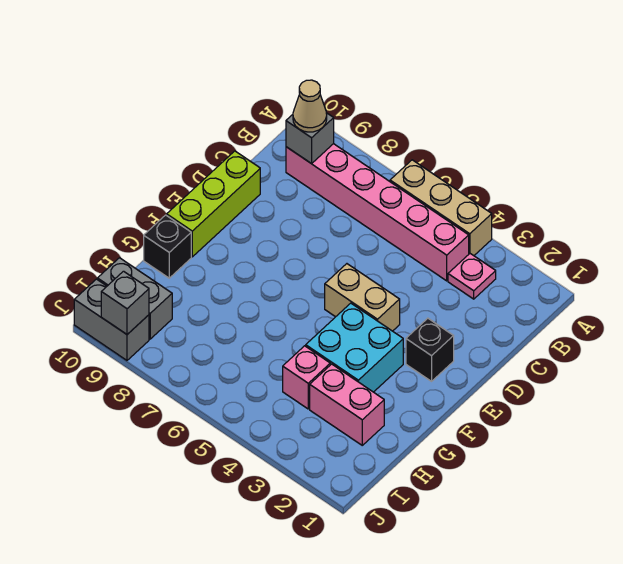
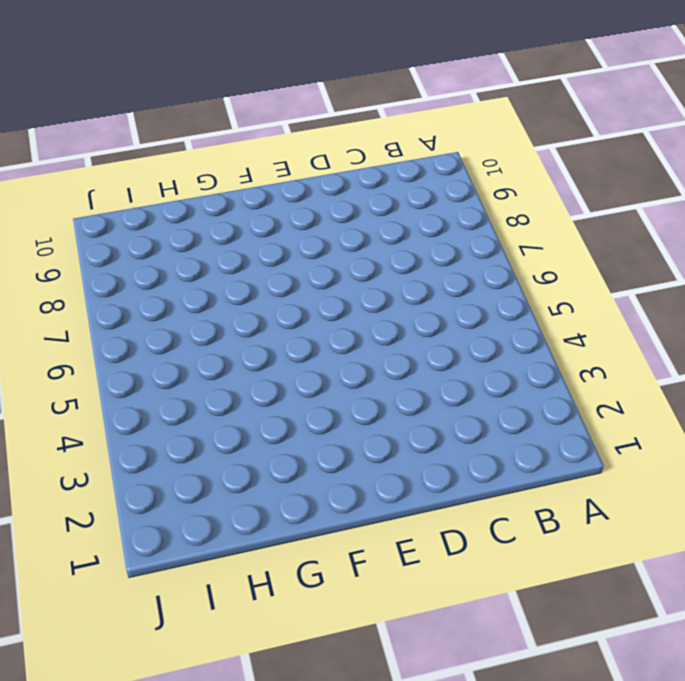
none -> tan 1x3 brick [390,160,492,256]
none -> pink 1x1 plate [448,254,496,299]
none -> pink 1x6 brick [286,144,469,281]

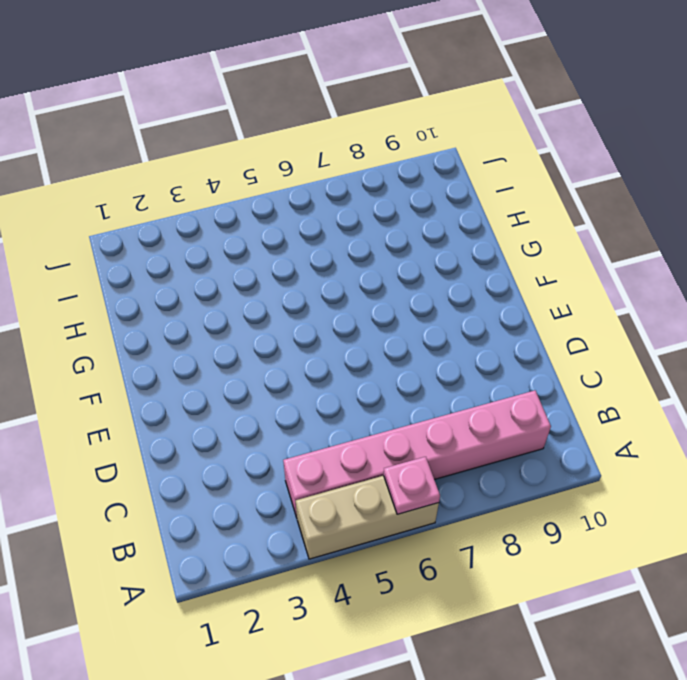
pink 1x1 plate [384,457,440,514] -> pink 1x1 plate moved to [448,254,496,299]
none -> lime 1x3 brick [167,151,260,257]
none -> black 1x1 brick [406,318,454,381]
none -> tan 1x2 brick [325,264,400,331]

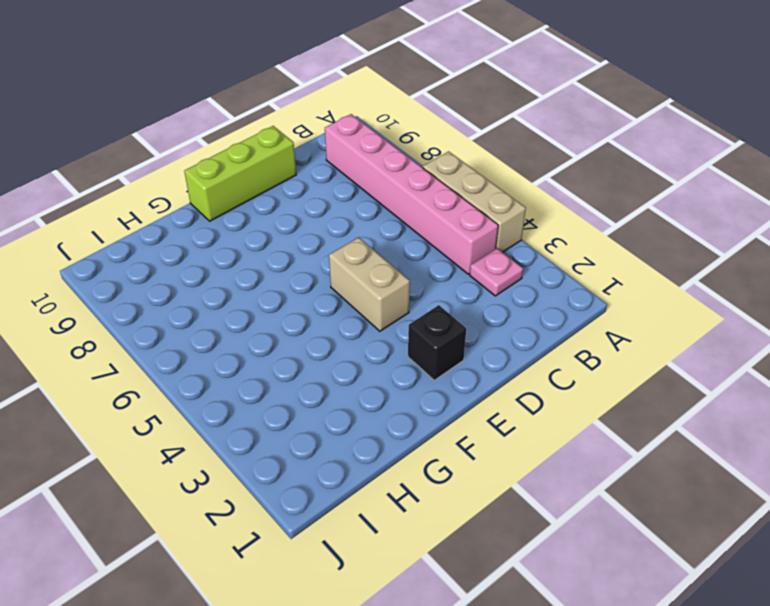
none -> cyan 2x2 brick [306,303,403,392]
none -> black 1x1 brick [144,215,191,278]
none -> pink 1x2 brick [310,364,384,445]

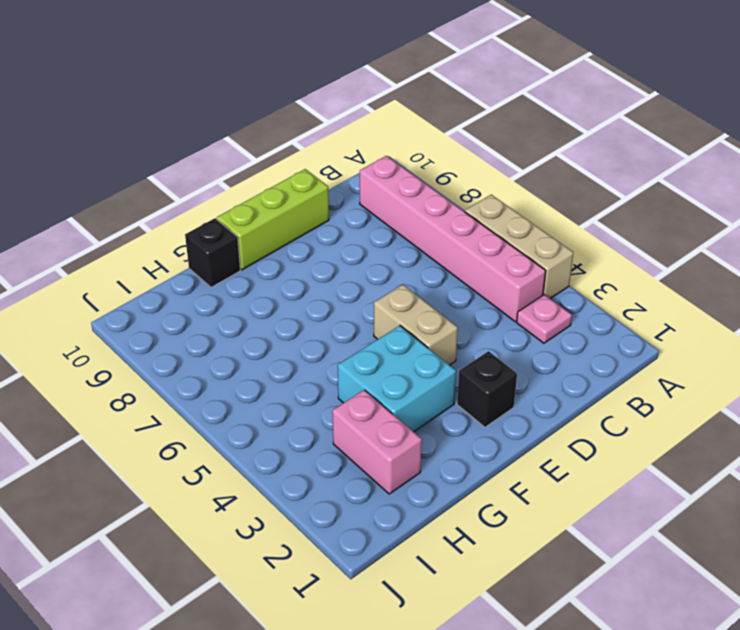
none -> pink 1x1 brick [283,346,330,409]
none -> grey 1x2 brick [97,258,172,339]
none -> grey 1x2 brick [74,279,149,360]

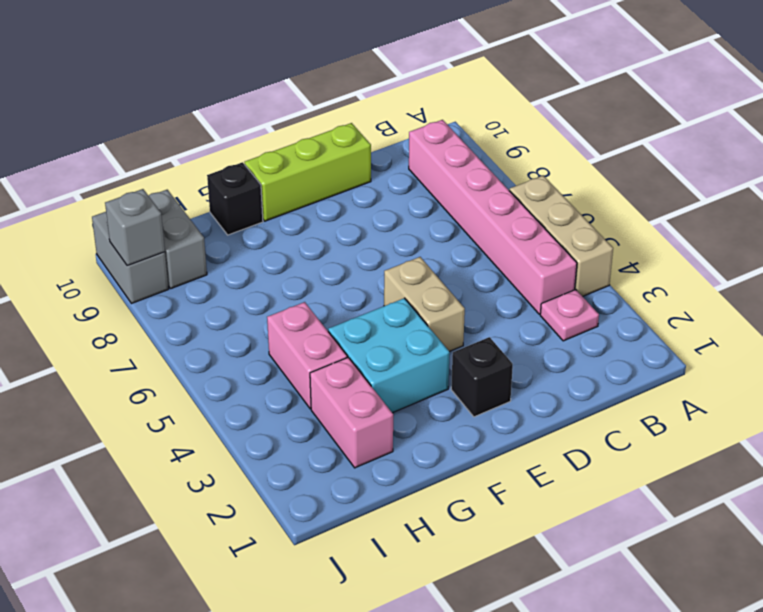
pink 1x2 brick [267,302,347,409] -> pink 1x1 brick [283,346,330,409]
none -> grey 1x1 brick [286,113,334,164]
none -> tan 1x1 cone [293,80,327,132]

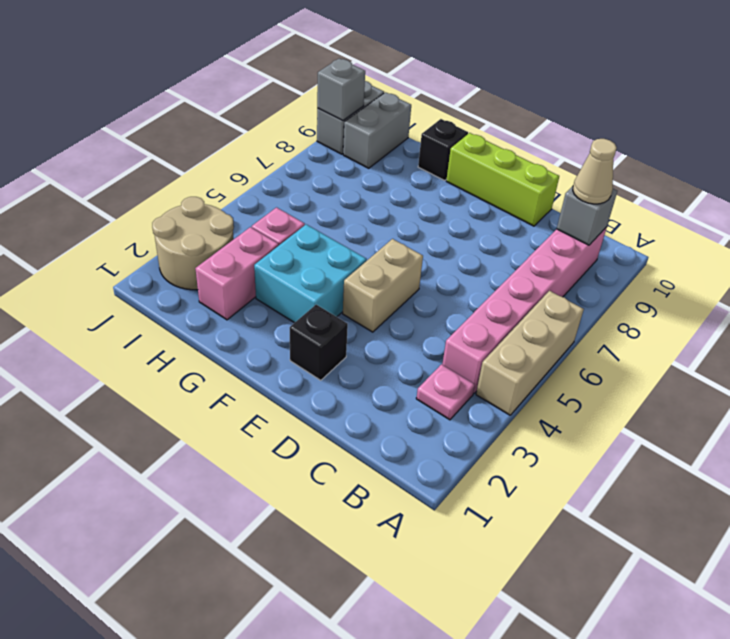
tan 2x2 round brick [152,197,234,290] -> none

